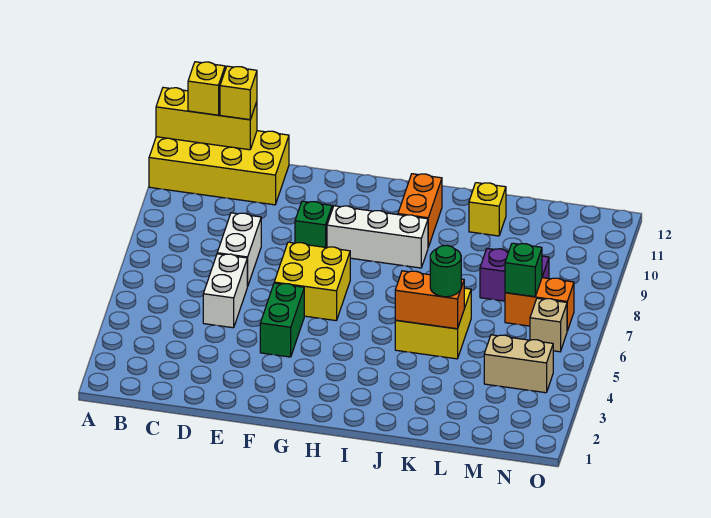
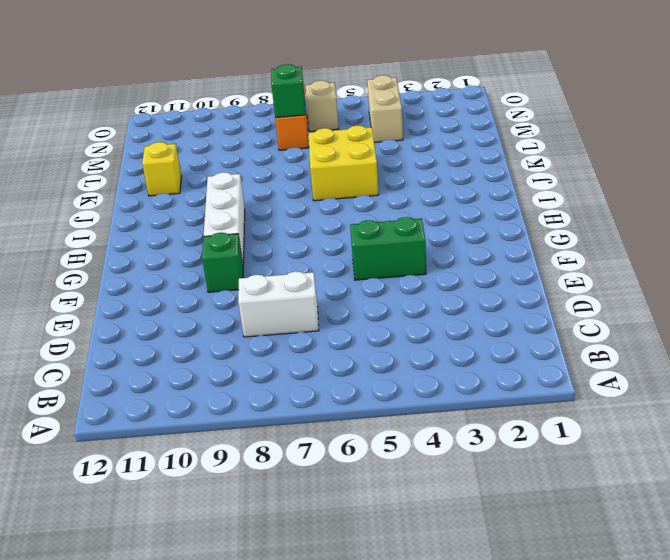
none -> yellow 2x4 brick [149,131,289,205]
none -> white 1x2 brick [203,254,247,328]
none -> yellow 2x2 brick [274,242,350,321]

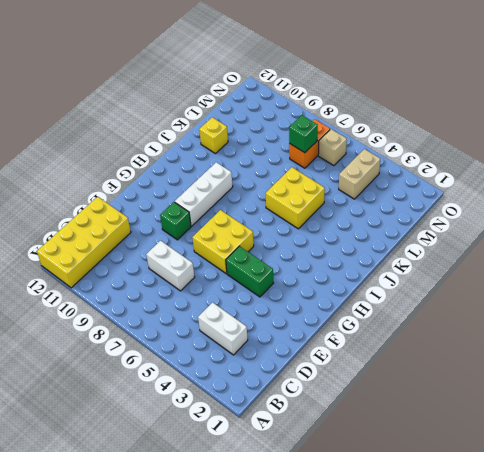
white 1x2 brick [198,302,248,355] -> white 1x2 brick moved to [203,254,247,328]
none -> orange 1x2 brick [398,174,442,247]
none -> purple 1x2 brick [480,249,549,301]
none -> yellow 1x3 brick [156,87,257,150]

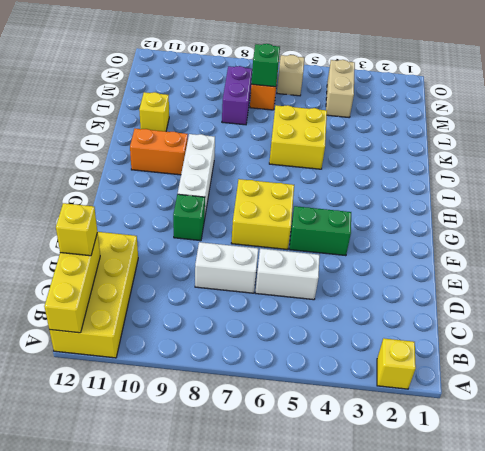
yellow 1x1 brick [377,338,416,389] -> yellow 1x1 brick moved to [188,62,225,115]
none -> orange 1x2 brick [395,271,464,329]
none -> green 1x1 round brick [430,245,461,297]

